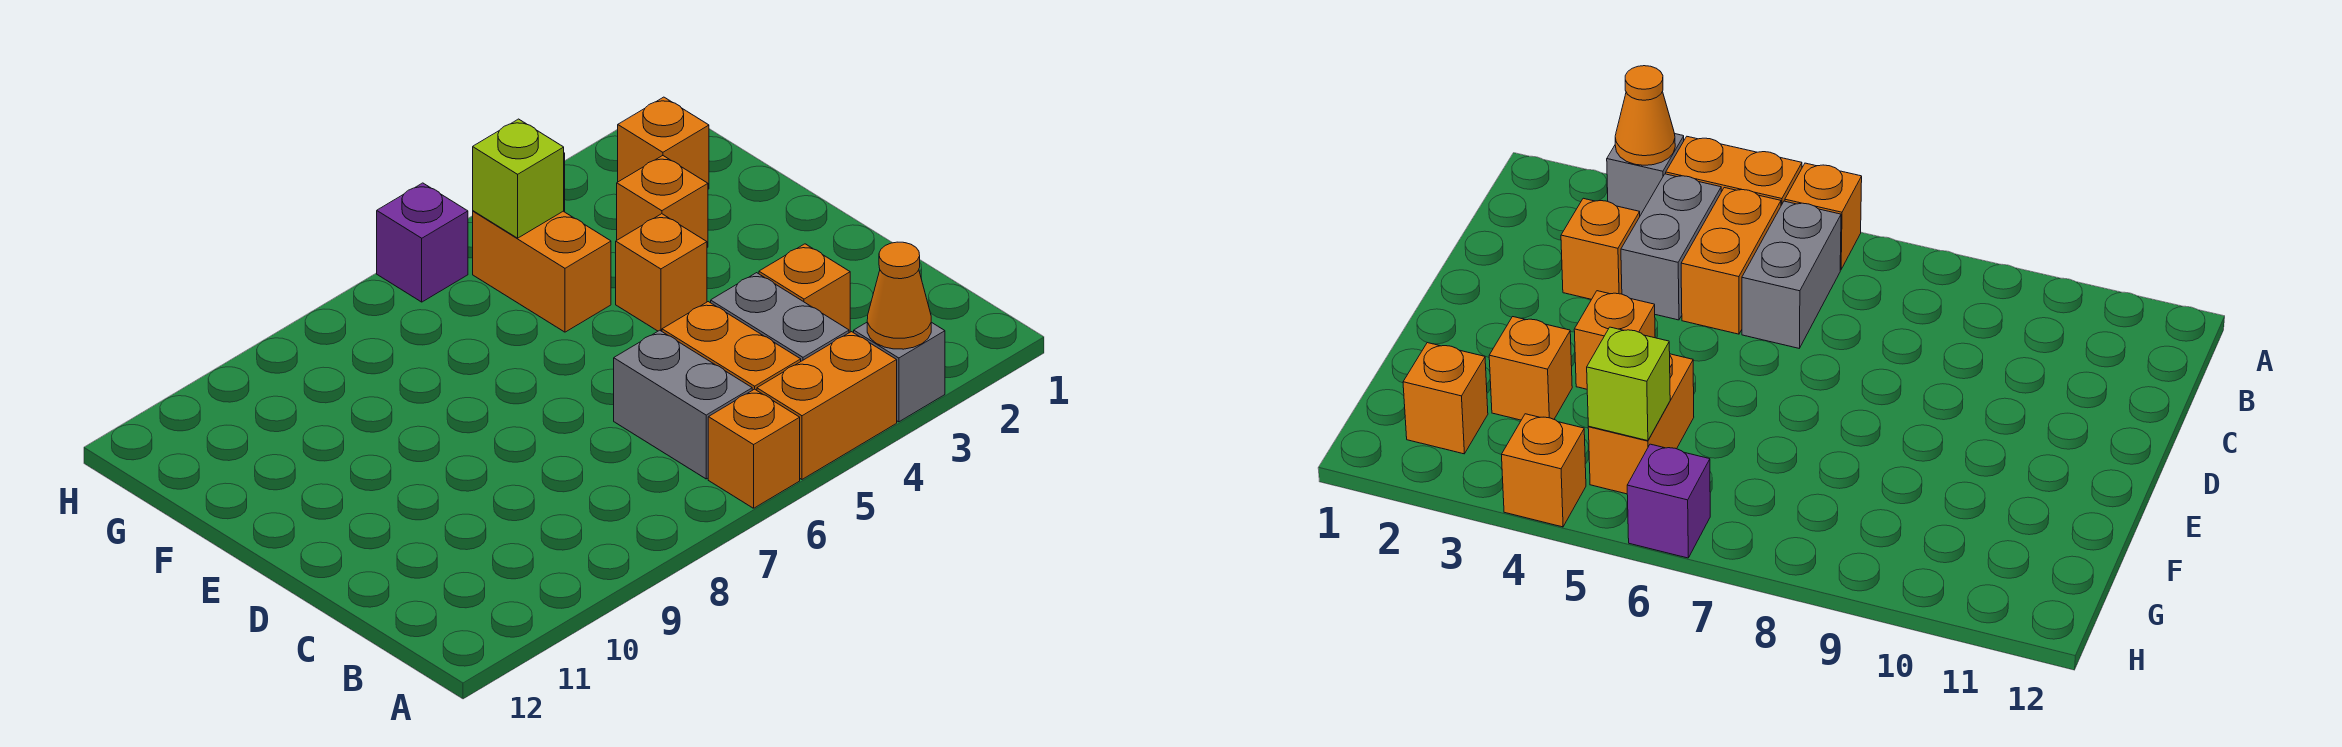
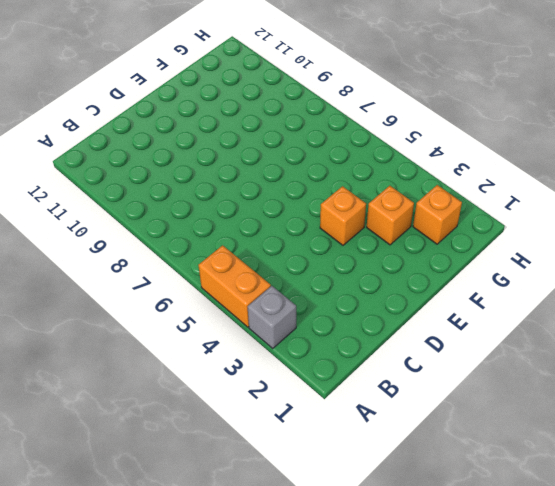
none -> orange 1x1 brick [708,389,800,508]
none -> grey 1x2 brick [711,273,849,361]
none -> orange 1x2 brick [662,302,801,390]

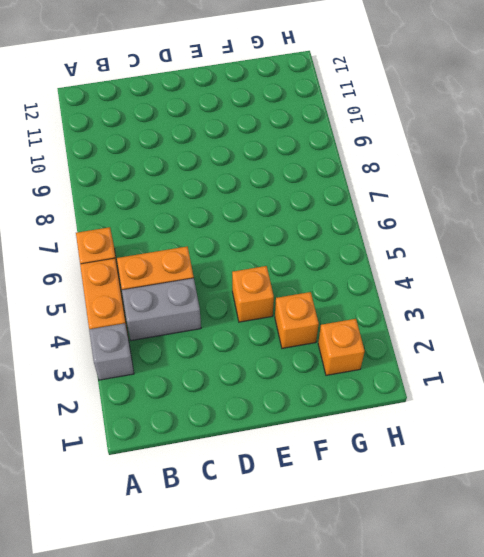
none -> grey 1x2 brick [614,330,752,479]
none -> orange 1x1 brick [759,244,850,333]
none -> orange 1x2 brick [473,211,611,332]

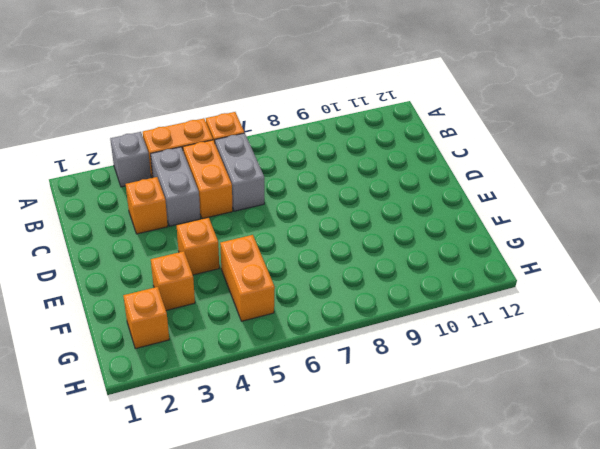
none -> orange 1x1 brick [1502,414,1586,527]
none -> purple 1x1 brick [377,183,468,302]
none -> orange 1x1 cone [867,242,931,349]

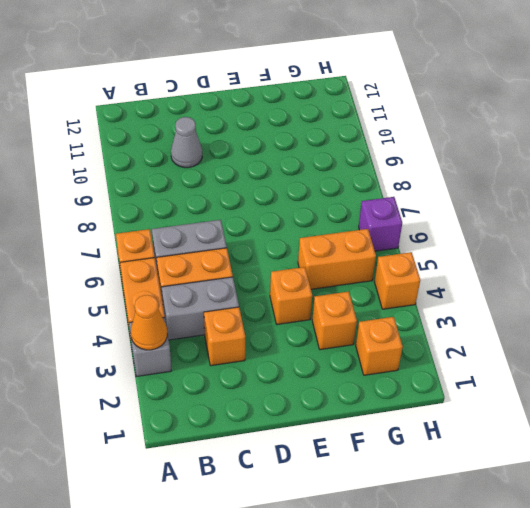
grey 1x1 cone [171,117,202,168] -> none
none -> lime 1x1 brick [473,119,564,238]

